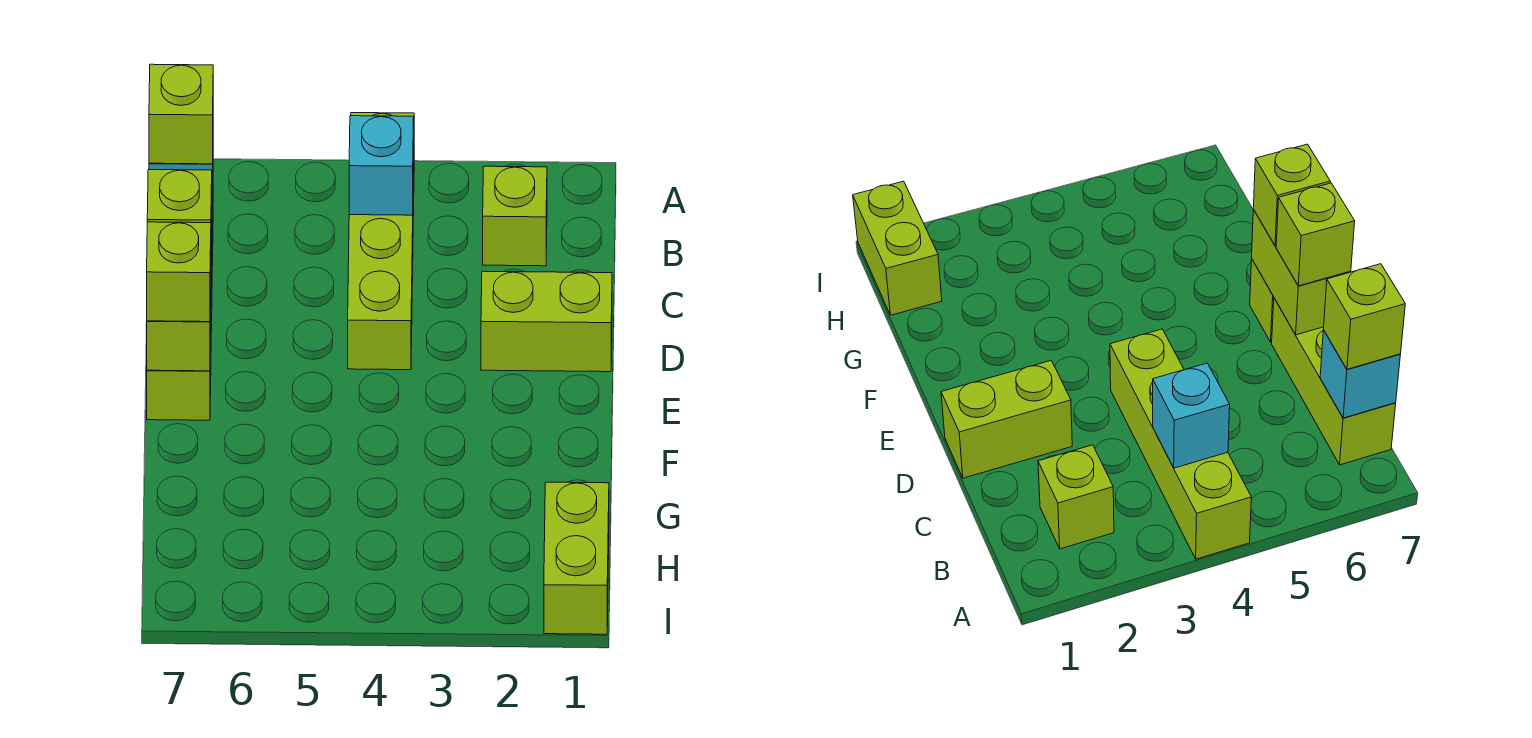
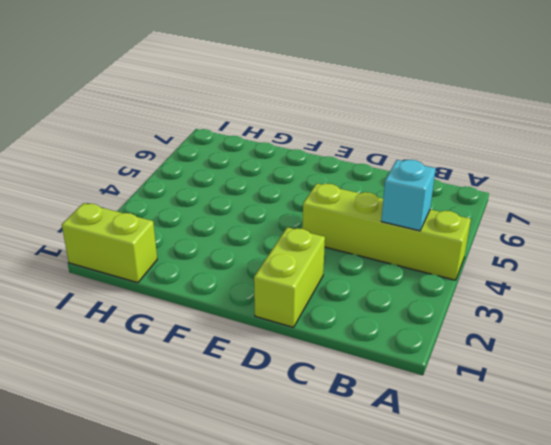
none -> lime 1x1 brick [483,166,547,266]
none -> lime 1x3 brick [1272,298,1396,465]
none -> lime 1x1 brick [147,348,211,420]

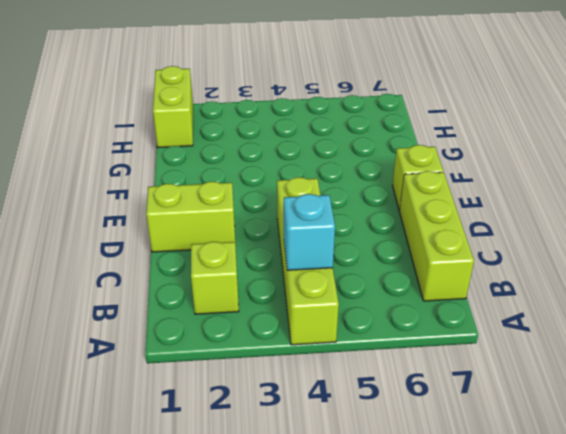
none -> cyan 1x1 brick [1320,330,1400,418]
none -> lime 1x2 brick [147,234,212,371]
none -> lime 1x1 brick [149,64,213,164]

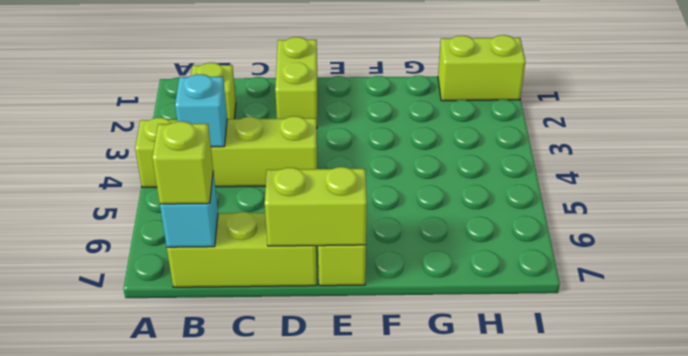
none -> lime 1x1 brick [147,170,212,233]
none -> lime 1x1 brick [147,222,211,322]

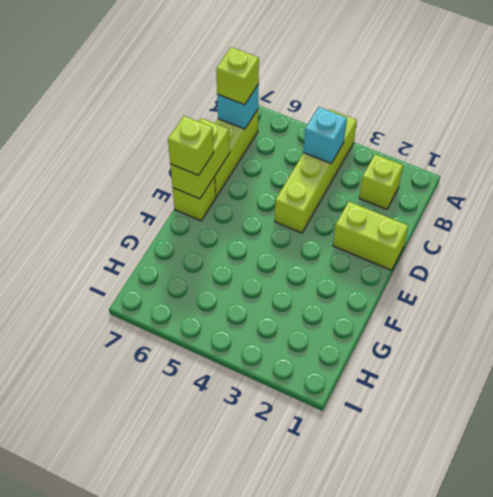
none -> lime 1x2 brick [544,482,609,634]
none -> lime 1x1 brick [147,170,212,233]

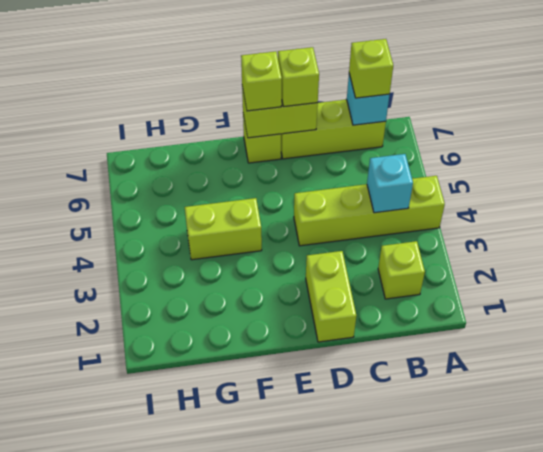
lime 1x2 brick [185,198,262,260] -> lime 1x2 brick moved to [544,482,609,634]

